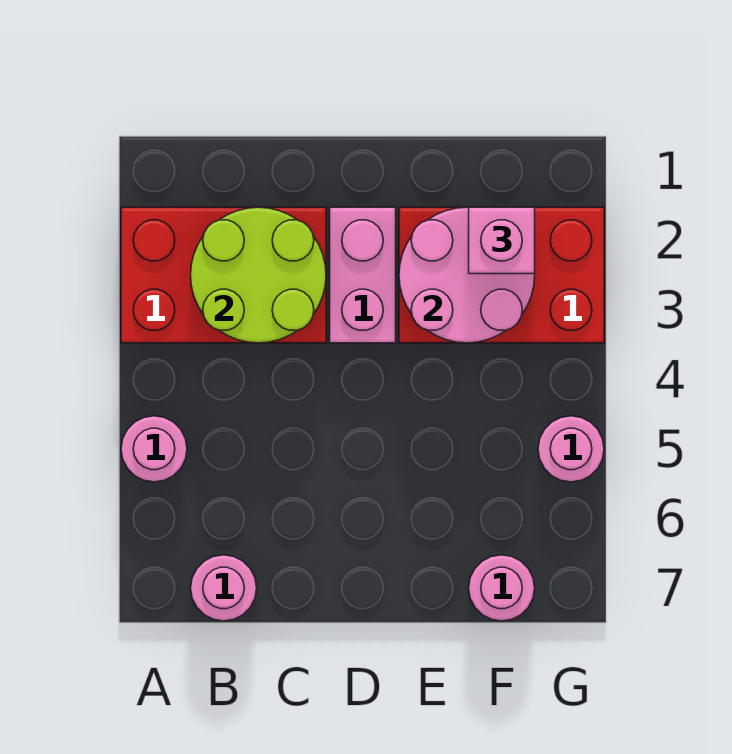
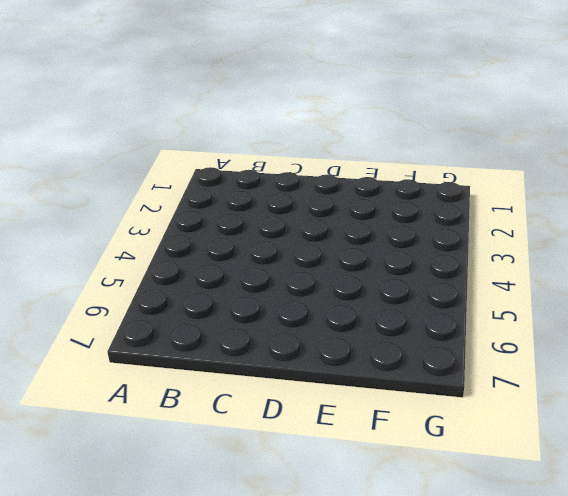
none -> red 2x3 brick [121,207,326,343]
none -> pink 1x1 round brick [121,416,187,482]

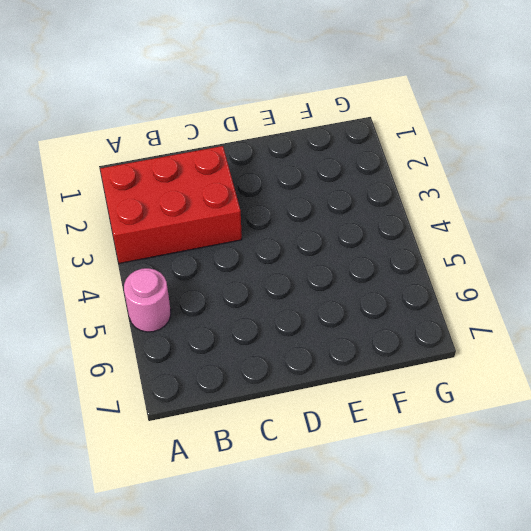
none -> pink 1x1 round brick [191,555,257,621]
none -> pink 1x2 brick [330,207,396,343]

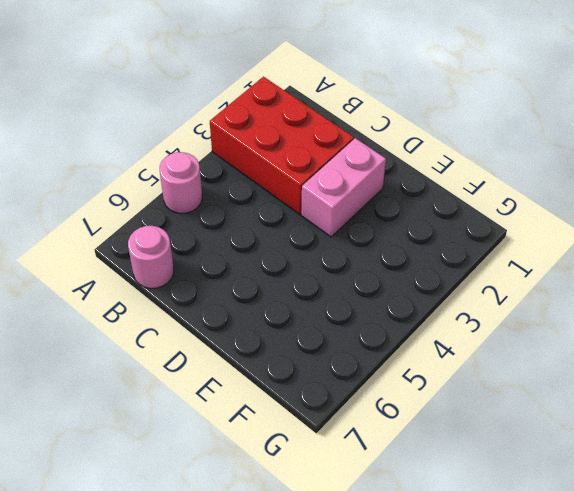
none -> red 2x3 brick [399,207,604,343]
none -> pink 1x1 round brick [469,555,535,621]

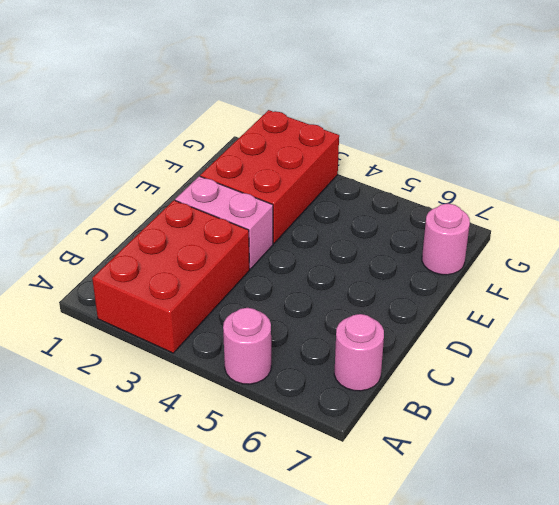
none -> pink 1x1 round brick [538,416,604,482]
none -> lime 2x2 round brick [191,207,326,343]

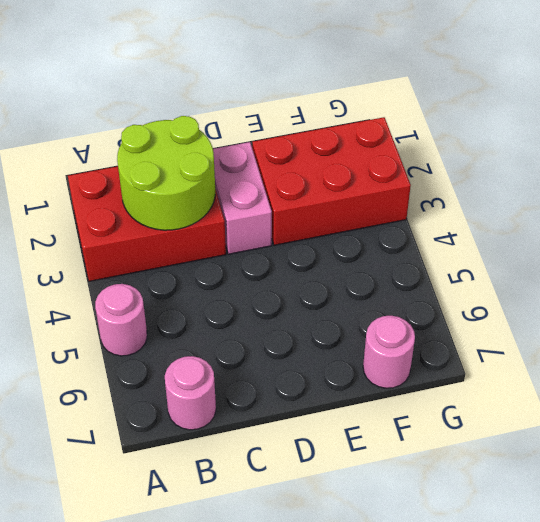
none -> pink 1x1 round brick [538,416,604,482]
none -> pink 2x2 round brick [399,207,535,343]

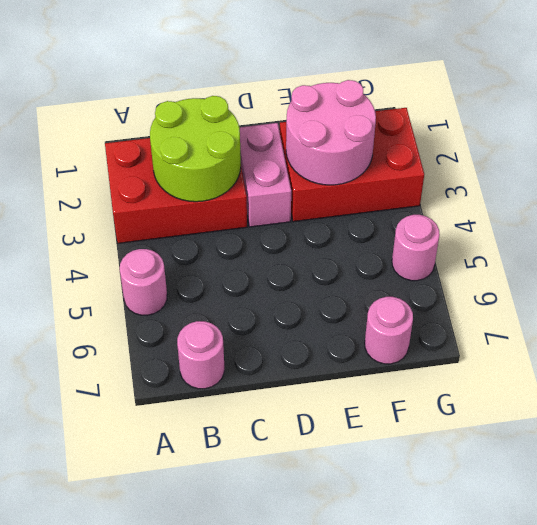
none -> pink 1x1 brick [469,207,535,274]

